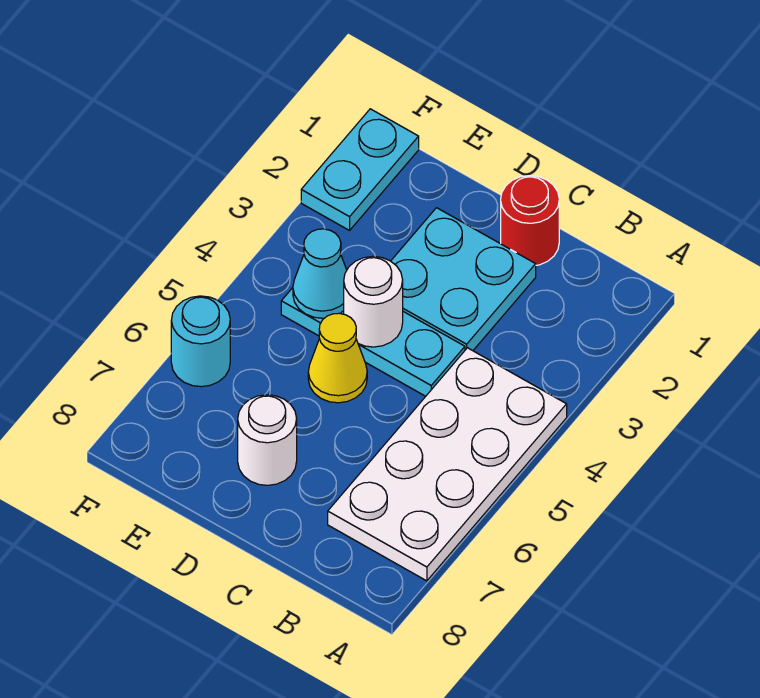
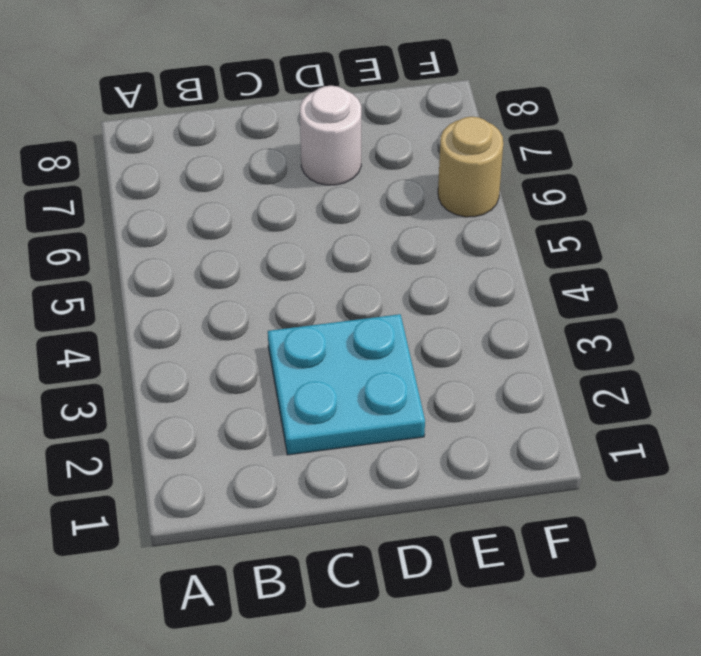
tan 1x1 round brick [438,117,503,217] -> cyan 1x1 round brick [171,296,230,387]
none -> white 2x4 plate [328,348,567,581]
none -> red 1x1 round brick [501,176,559,265]

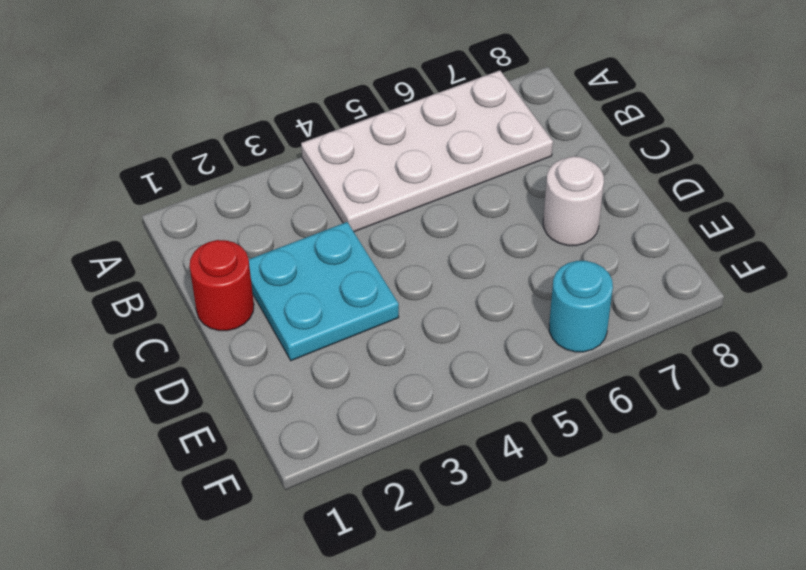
none -> cyan 1x3 plate [281,288,465,396]
none -> yellow 1x1 cone [308,313,367,403]

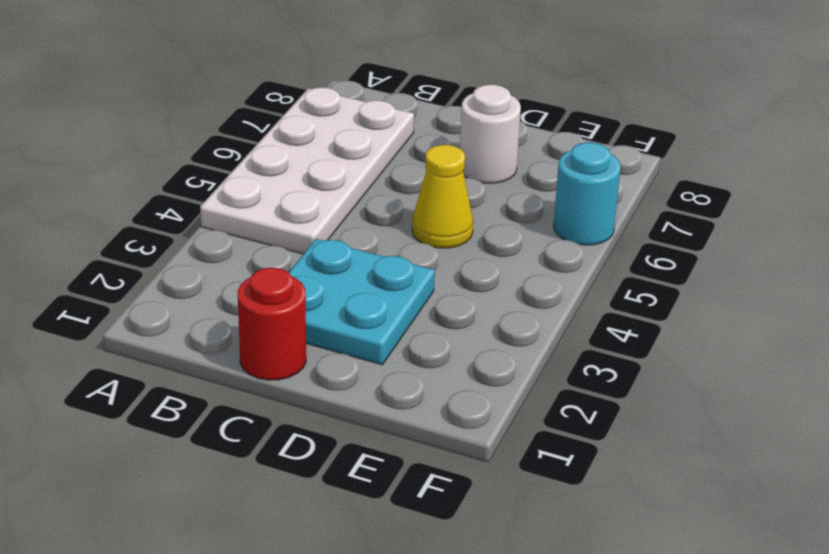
none -> cyan 1x3 plate [281,288,465,396]
none -> cyan 1x2 plate [301,109,419,230]

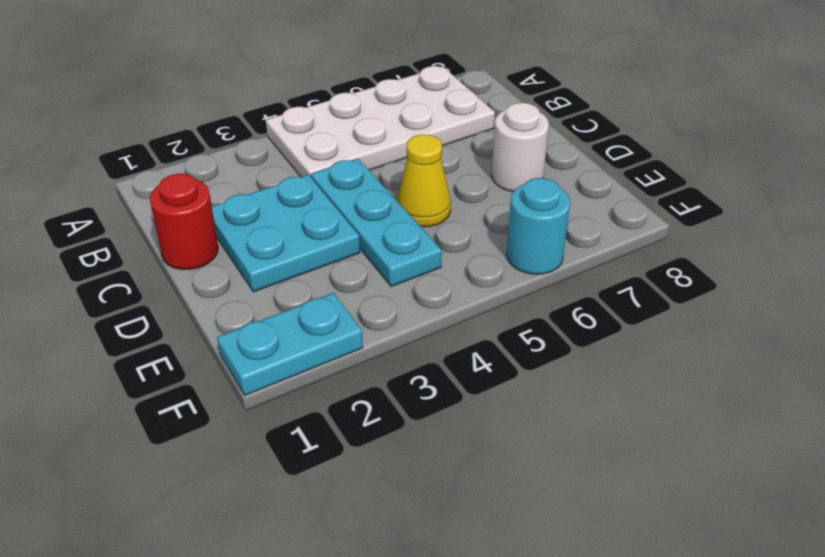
none -> white 1x1 round brick [344,256,403,347]
none -> cyan 1x1 cone [293,229,347,318]

